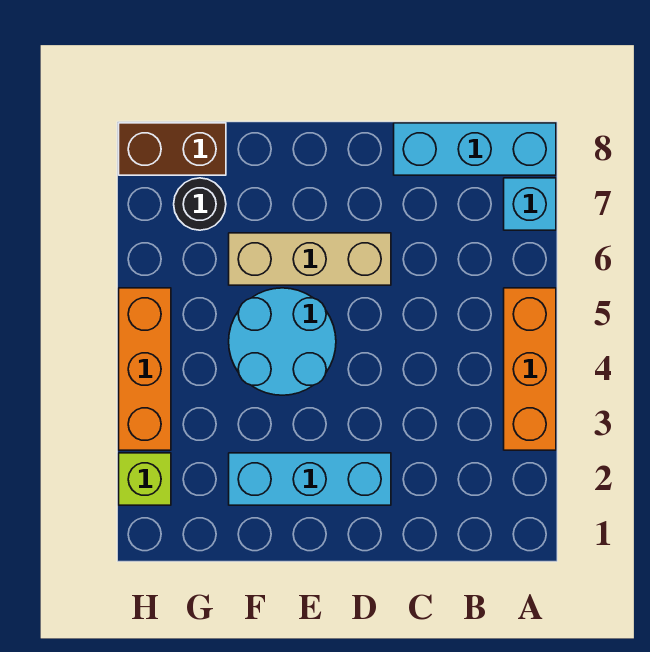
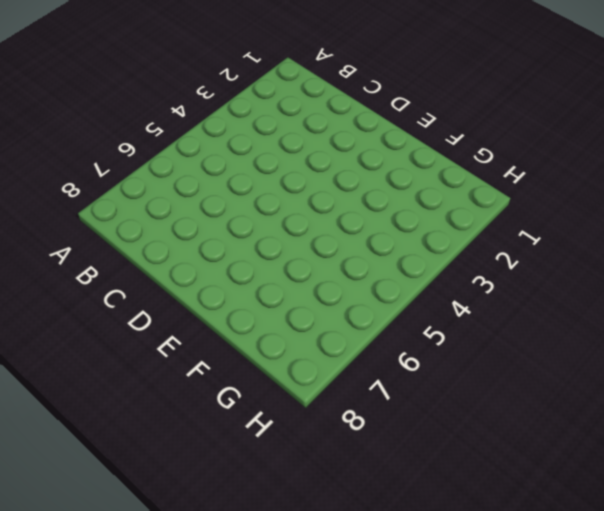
none -> orange 1x3 brick [504,288,556,450]
none -> cyan 1x1 brick [504,178,556,230]

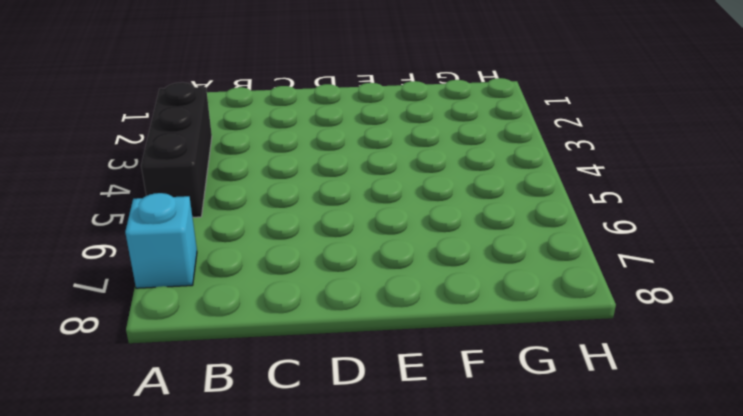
black 1x3 brick [141,82,212,217] -> orange 1x3 brick [504,288,556,450]
none -> cyan 1x3 brick [394,123,556,175]
none -> cyan 1x3 brick [229,453,391,505]

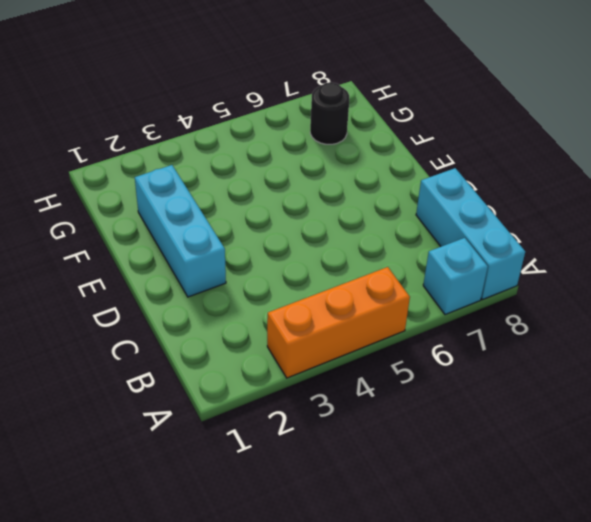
none -> tan 1x3 brick [229,233,391,285]
none -> cyan 2x2 round brick [229,288,336,395]

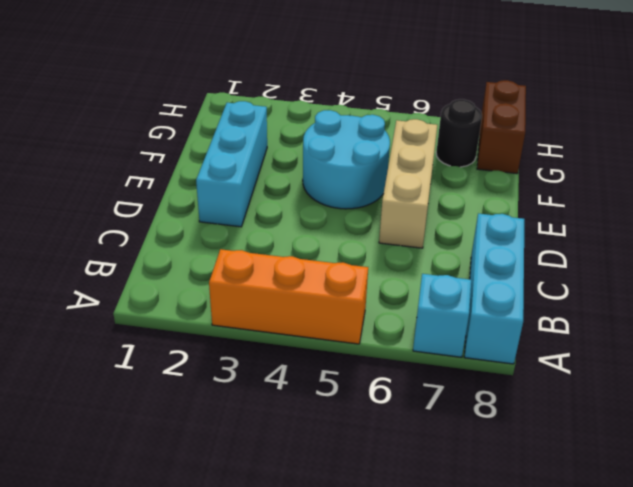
none -> lime 1x1 brick [119,453,171,505]
none -> orange 1x3 brick [119,288,171,450]

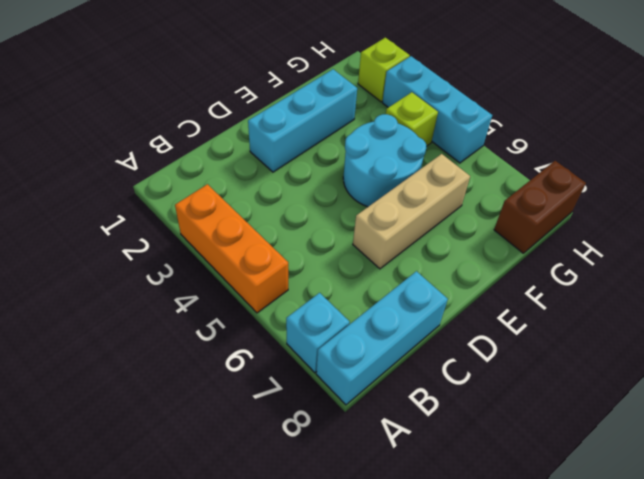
lime 1x1 brick [386,92,438,146] -> none
cyan 1x3 brick [382,56,492,163] -> orange 1x3 brick [119,288,171,450]
none -> black 1x1 round brick [174,178,226,230]

